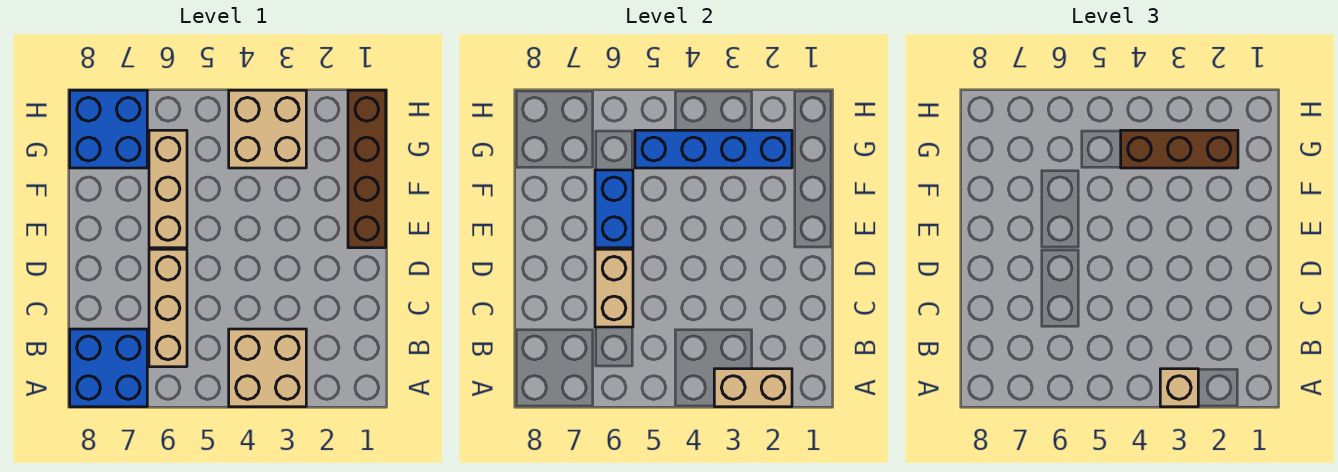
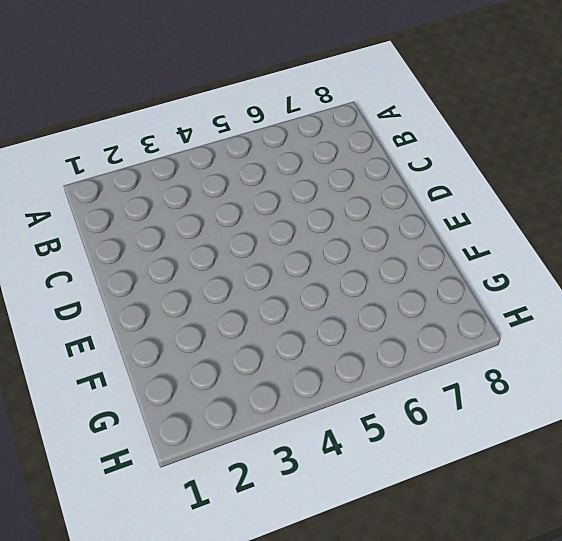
none -> tan 2x2 brick [229,329,306,407]
none -> blue 2x2 brick [70,329,147,407]
none -> tan 1x3 brick [149,249,187,367]

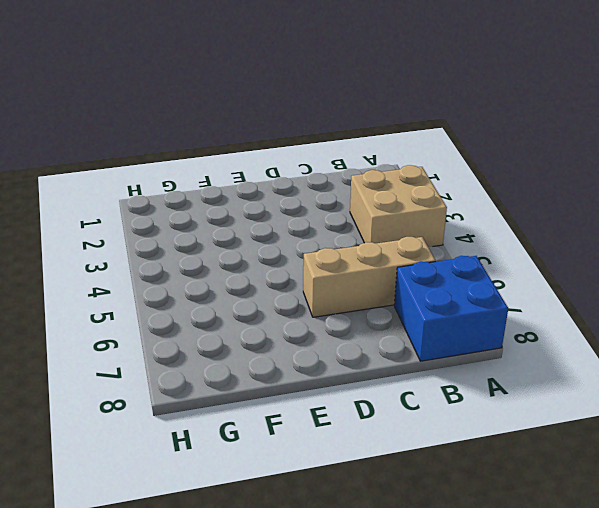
none -> brown 1x4 brick [348,90,386,248]
none -> tan 1x3 brick [149,130,187,248]
none -> tan 2x2 brick [229,90,306,168]

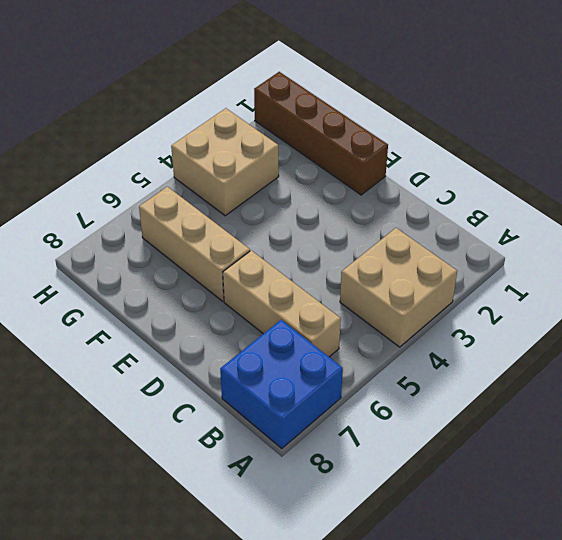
none -> blue 2x2 brick [70,90,147,168]
none -> tan 1x2 brick [714,369,792,407]
none -> tan 1x2 brick [595,249,633,327]

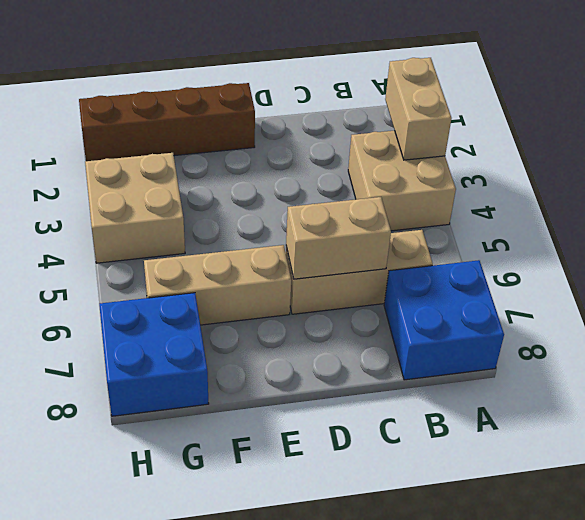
none -> blue 1x2 brick [595,170,633,248]
none -> blue 1x4 brick [635,130,792,168]
none -> tan 1x1 brick [1160,369,1198,407]

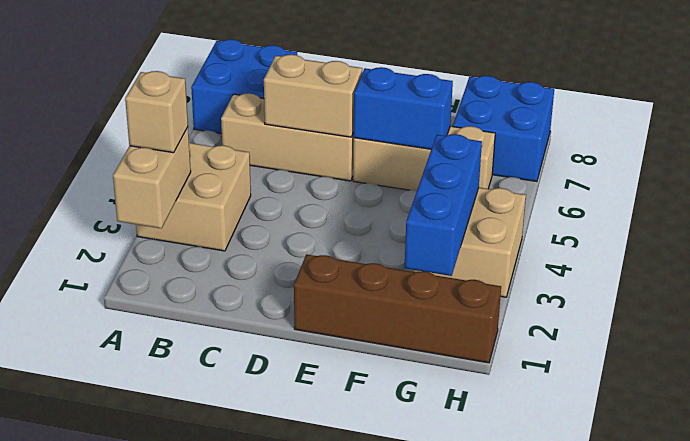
blue 1x3 brick [405,134,482,276] -> blue 1x4 brick [635,130,792,168]
none -> brown 1x3 brick [1121,130,1238,168]

